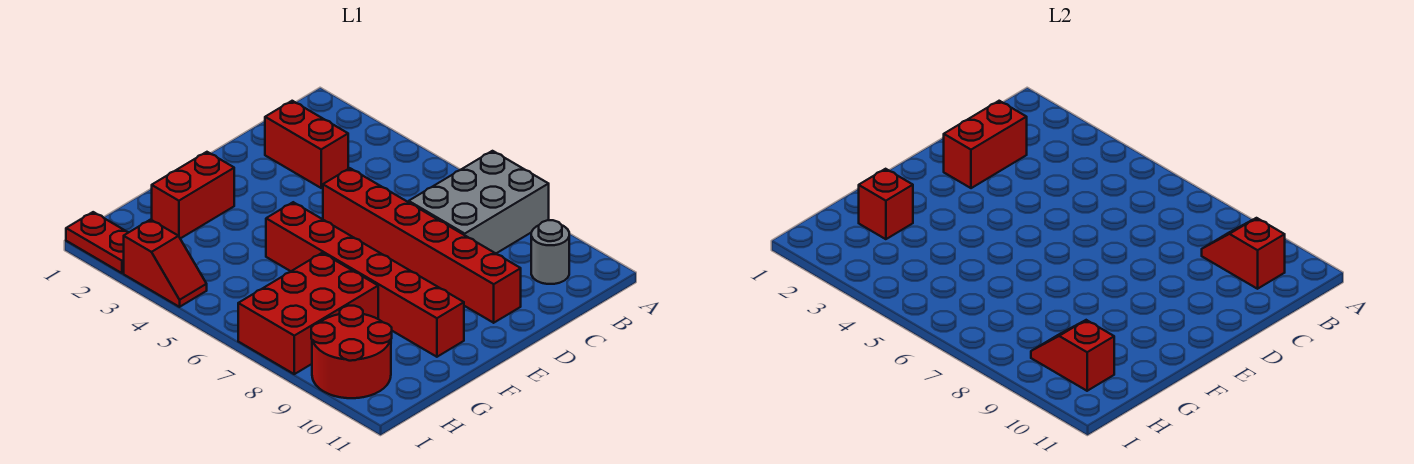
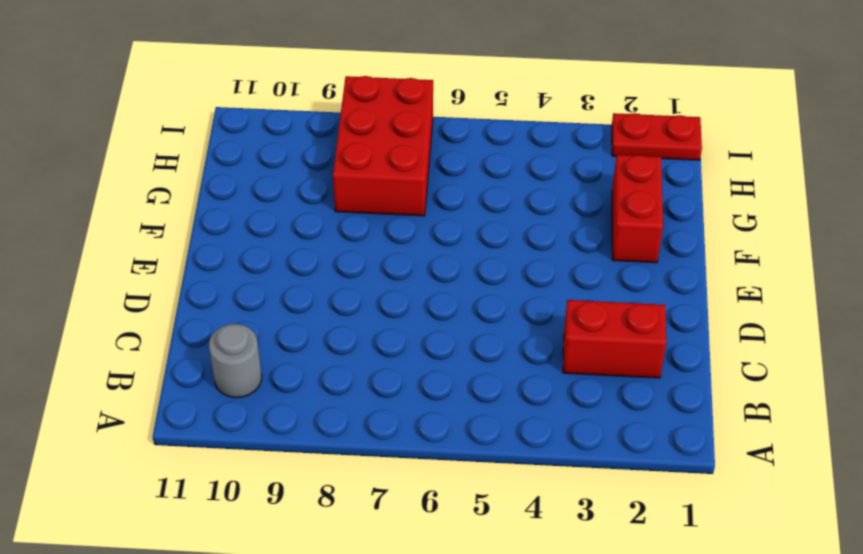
none -> grey 2x3 brick [409,151,549,253]
none -> red 1x6 brick [323,168,521,323]
none -> red 1x6 brick [266,202,464,357]

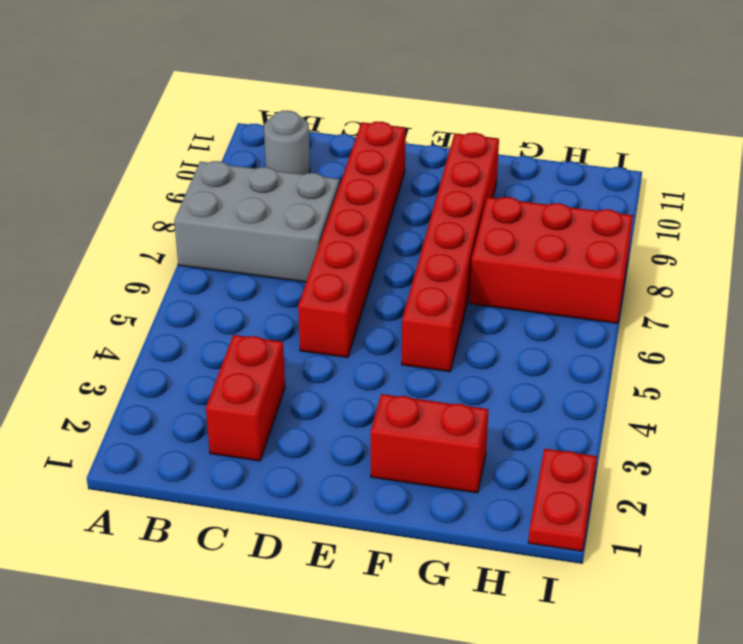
none -> red 2x2 round brick [311,306,392,398]
none -> red 1x2 slope [124,220,207,307]
none -> red 1x2 slope [1202,218,1285,289]

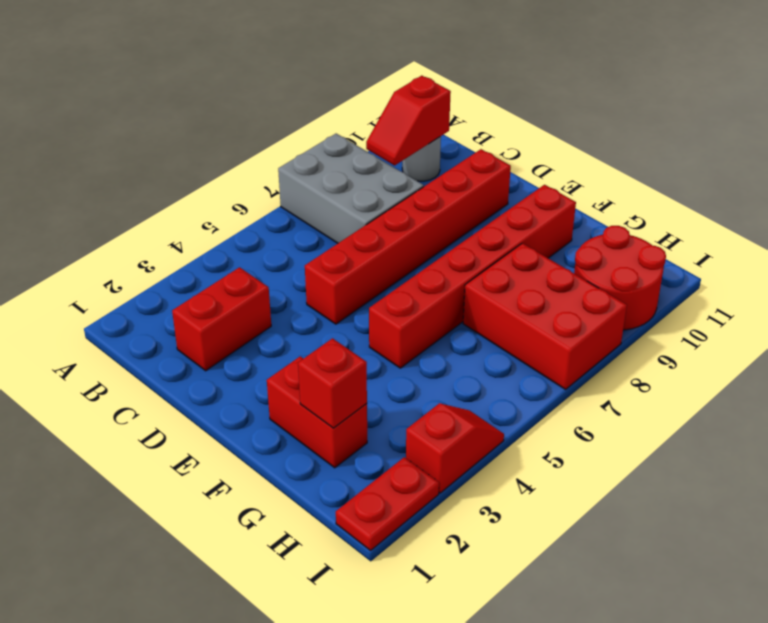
none -> red 1x2 brick [944,101,1027,188]
none -> red 1x2 slope [1031,320,1114,391]

